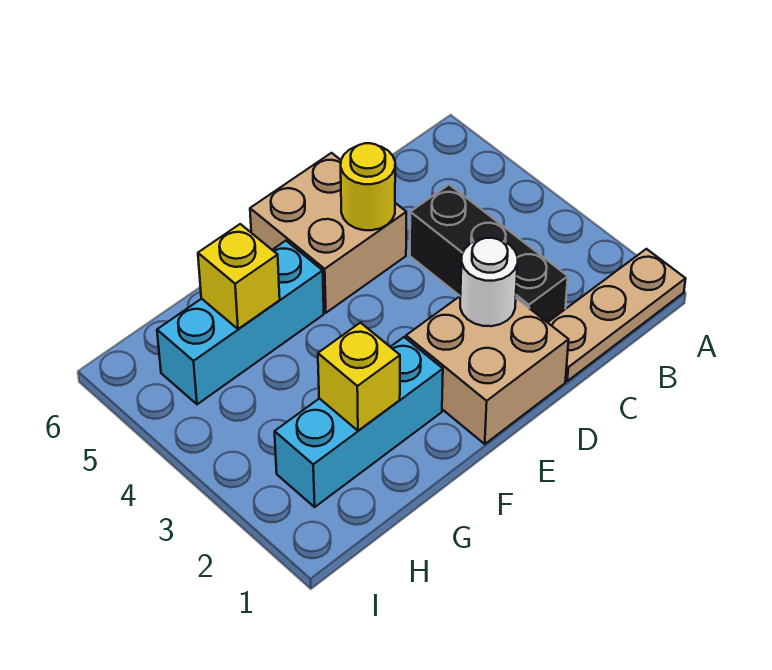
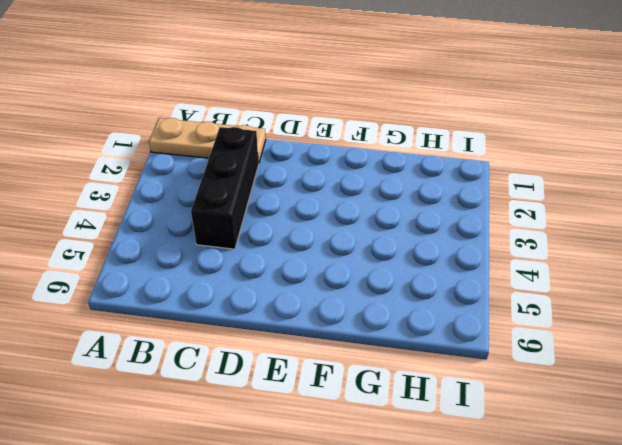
none -> tan 2x2 brick [406,297,569,444]
none -> tan 2x2 brick [250,153,406,313]

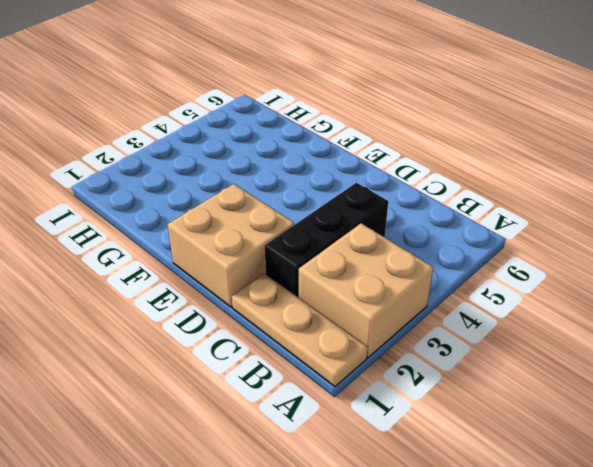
tan 2x2 brick [299,223,433,358] -> tan 2x2 brick moved to [250,153,406,313]
none -> cyan 1x3 brick [275,337,443,507]
none -> cyan 1x3 brick [157,241,324,404]

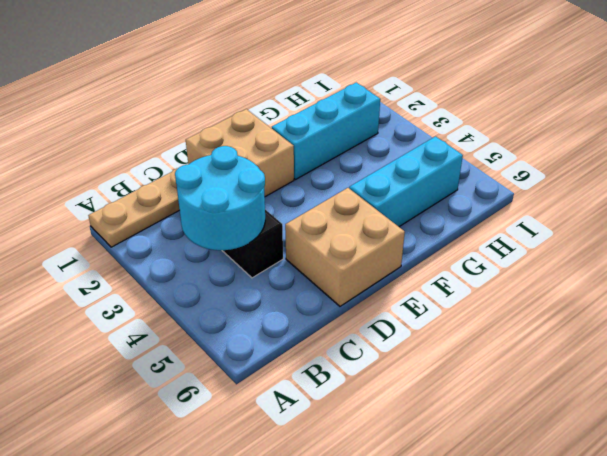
cyan 2x2 round brick [175,146,265,250] -> none
none -> white 1x1 round brick [460,238,518,326]
none -> yellow 1x1 round brick [341,143,395,230]

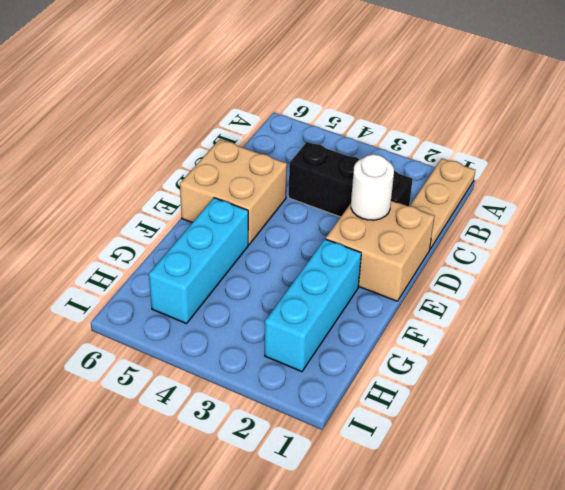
none -> yellow 1x1 round brick [341,143,395,230]
none -> yellow 1x1 brick [318,323,400,431]

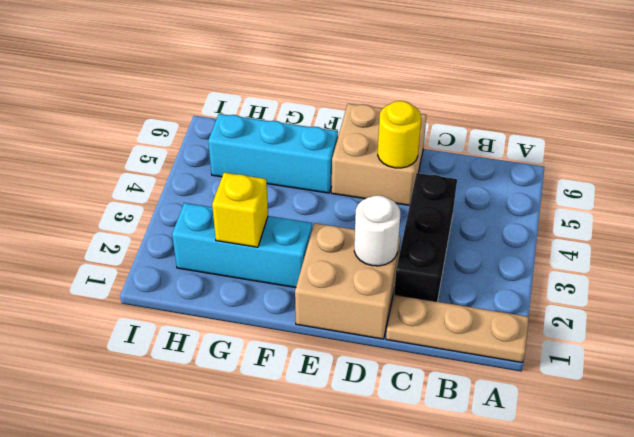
none -> yellow 1x1 brick [198,224,280,329]

